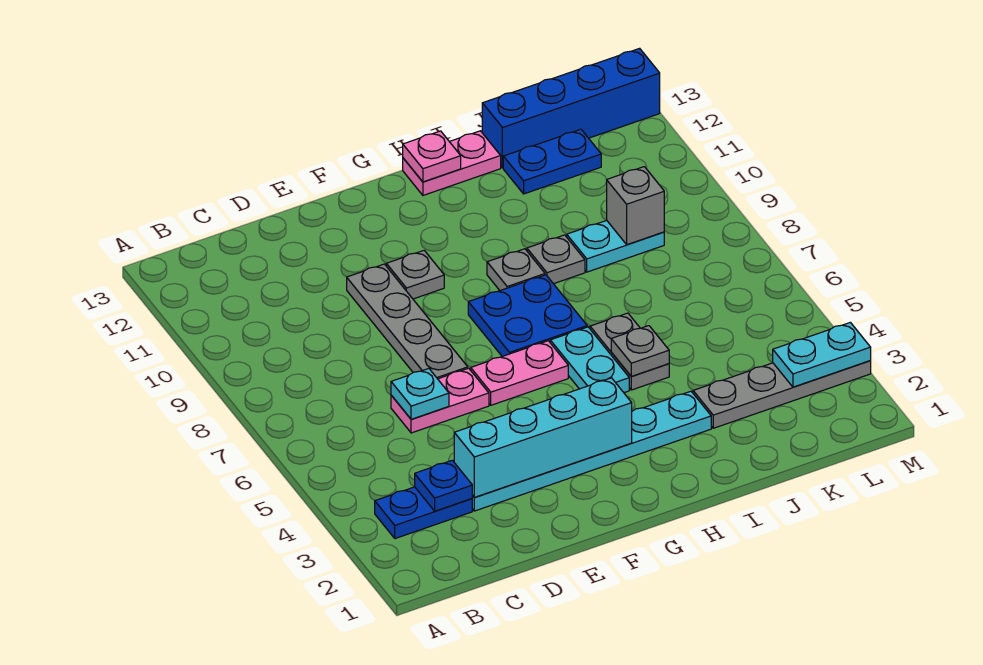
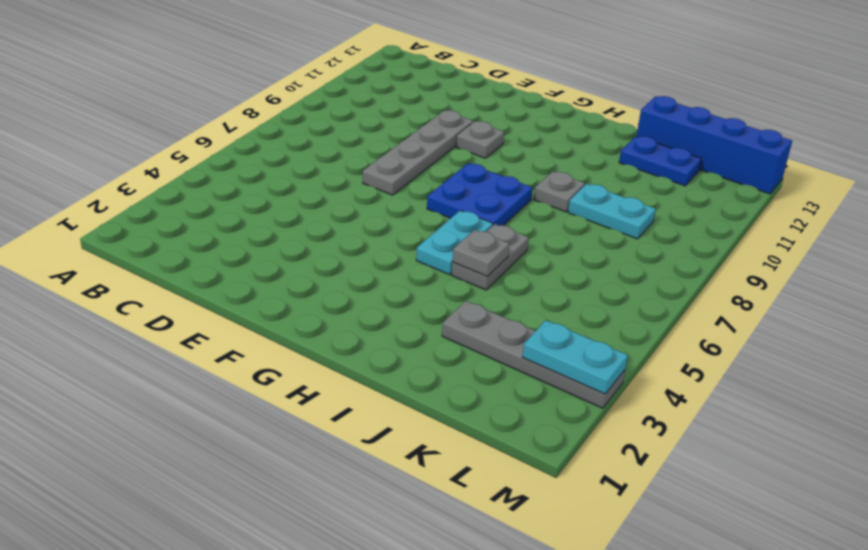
none -> blue 1x2 plate [375,487,472,539]
none -> cyan 1x6 plate [472,391,711,511]
none -> pink 1x2 plate [391,368,489,433]

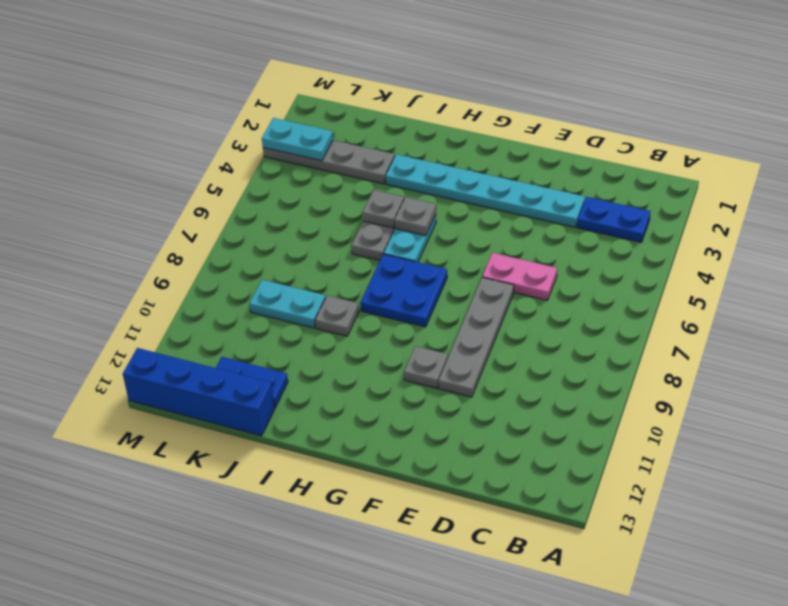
grey 1x1 plate [395,197,436,236] -> grey 1x1 plate moved to [487,249,545,291]
none -> pink 1x2 plate [471,341,568,405]
none -> pink 1x2 plate [403,131,501,195]
none -> blue 1x1 plate [415,460,472,511]

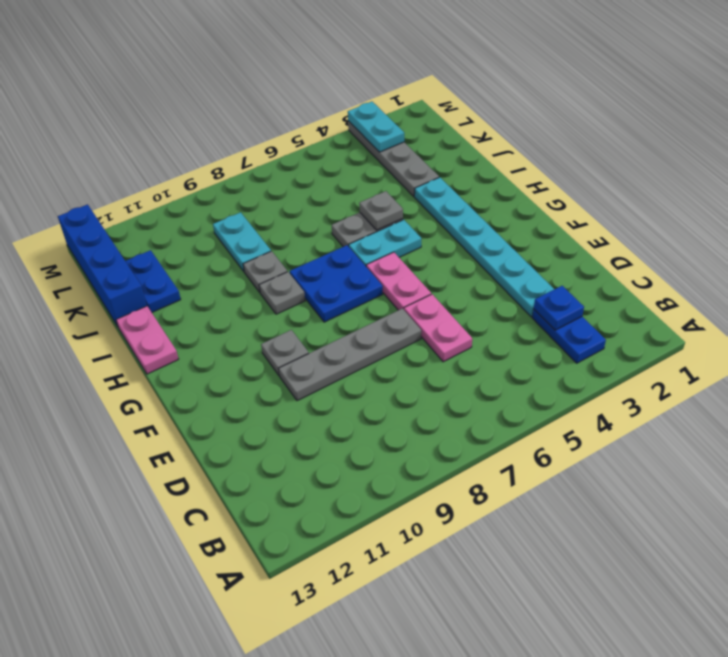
none -> cyan 1x4 brick [454,378,632,498]
none -> cyan 1x1 plate [391,368,449,419]
none -> pink 1x1 plate [403,131,461,182]

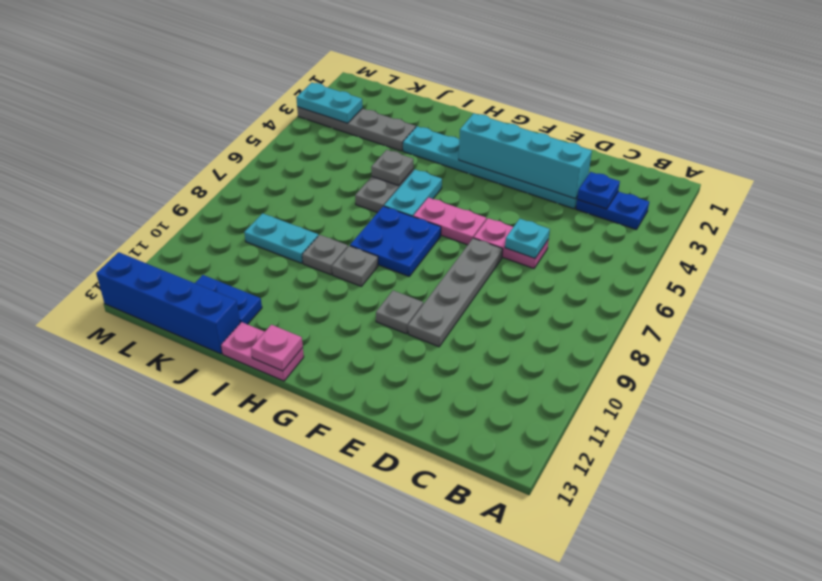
none -> grey 1x1 brick [607,167,664,245]

